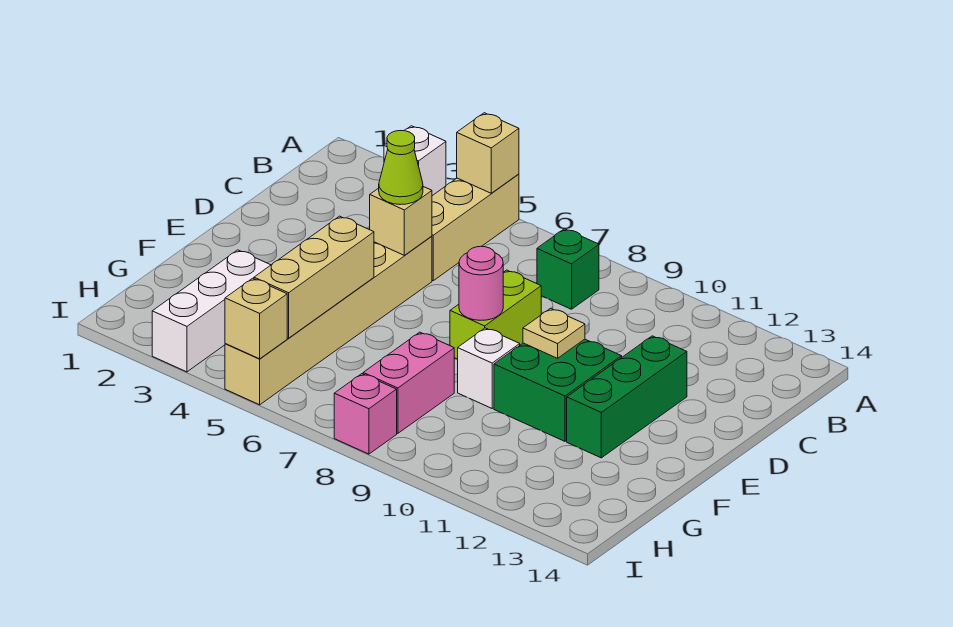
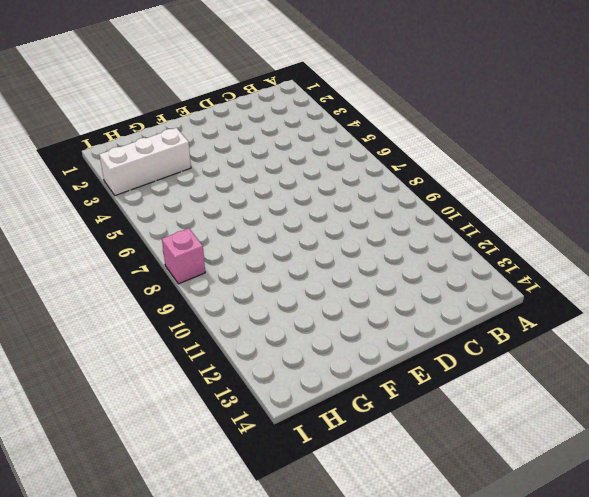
none -> white 1x1 brick [384,126,446,196]
none -> tan 1x3 brick [432,174,519,281]
none -> green 1x1 brick [537,229,599,309]

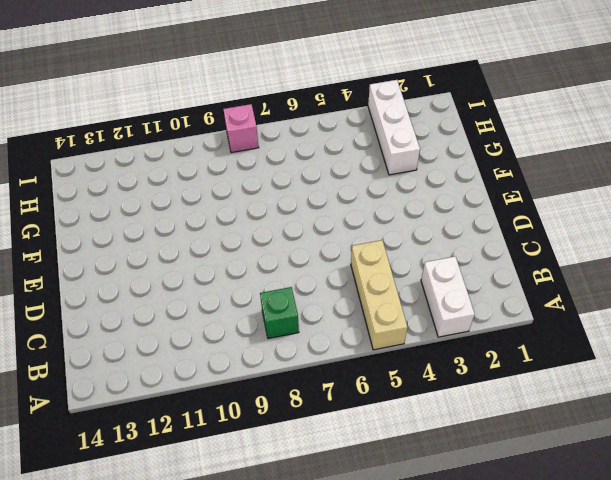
white 1x2 brick [421,257,475,337] -> white 1x1 brick [384,126,446,196]
none -> tan 1x6 brick [225,236,432,405]
none -> lime 1x2 brick [450,270,541,359]
none -> green 1x3 brick [567,336,687,458]

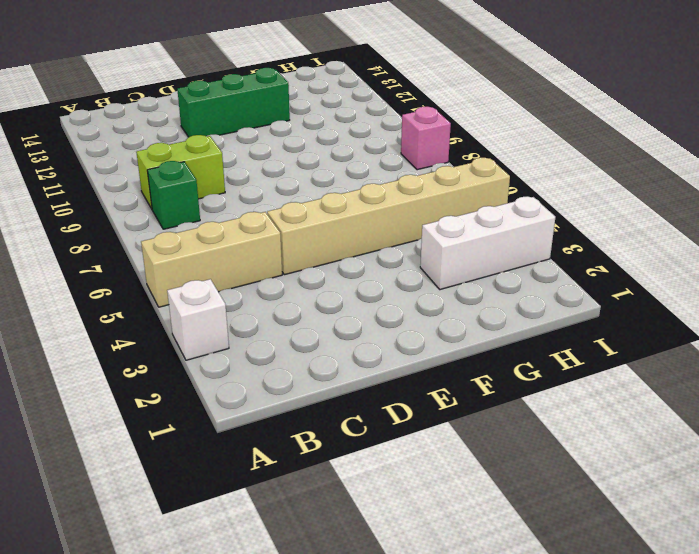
lime 1x2 brick [136,135,225,209] -> lime 1x2 brick moved to [450,270,541,359]
none -> green 2x2 brick [494,339,622,441]
none -> white 1x1 brick [458,328,520,408]
none -> pink 1x2 brick [363,332,454,433]

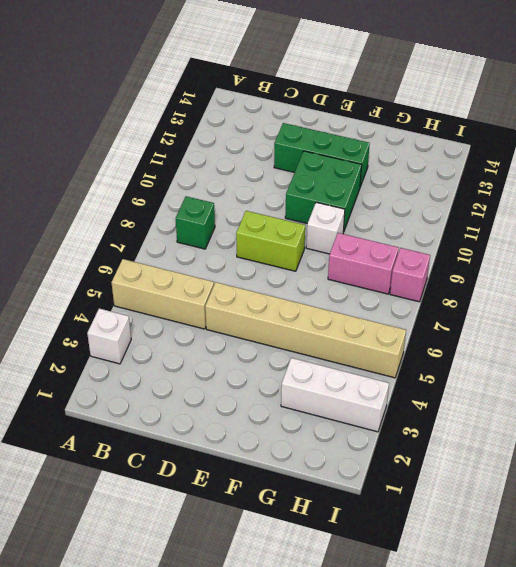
none -> tan 1x1 brick [457,113,519,193]
none -> tan 1x1 brick [370,187,432,255]
none -> pink 1x1 round brick [459,246,503,320]

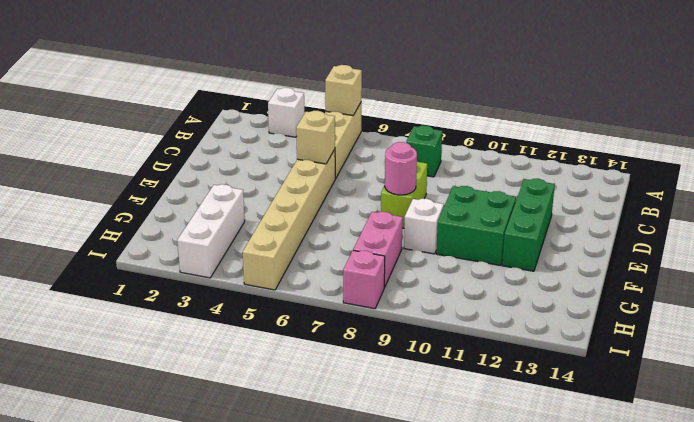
none -> tan 1x1 plate [523,308,585,358]
none -> tan 1x3 brick [254,216,374,338]
none -> tan 1x1 brick [225,278,287,359]

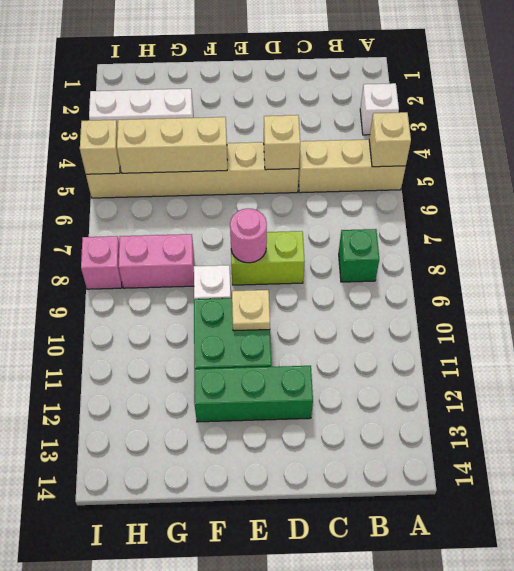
none -> lime 1x1 cone [379,131,423,205]

